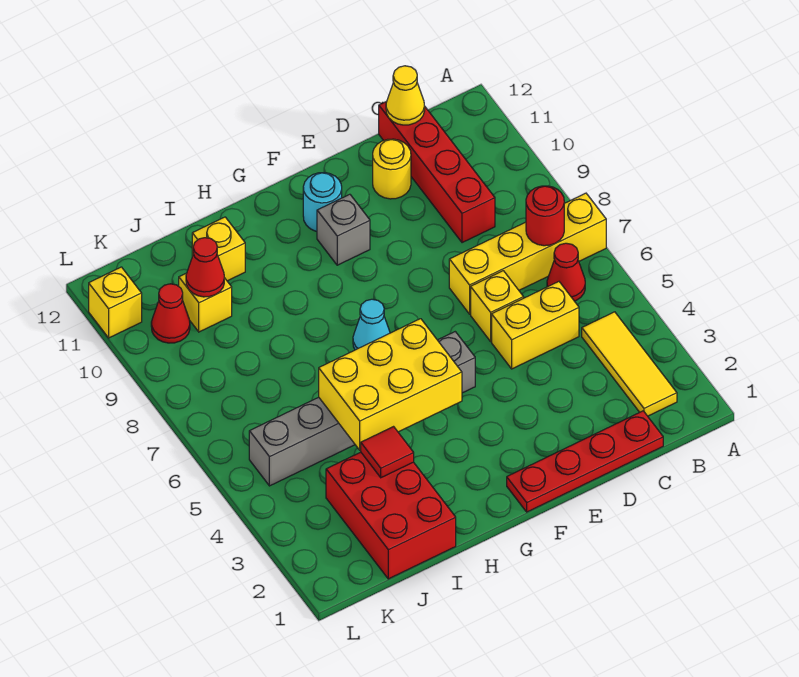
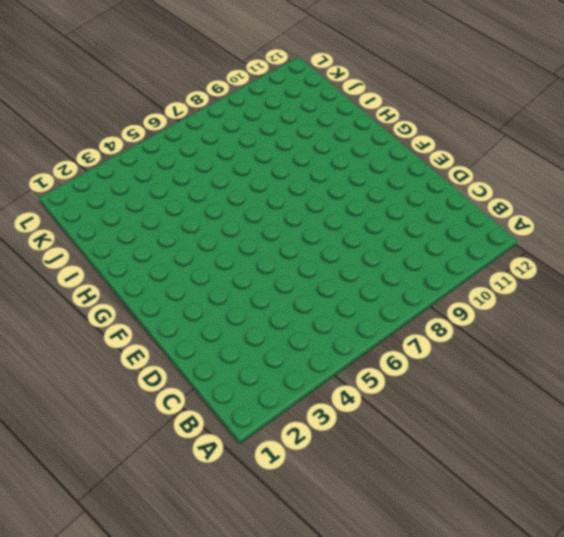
none -> yellow 1x4 brick [449,193,606,314]
none -> yellow 1x3 tile [582,312,677,416]
none -> red 1x1 cone [547,243,585,301]

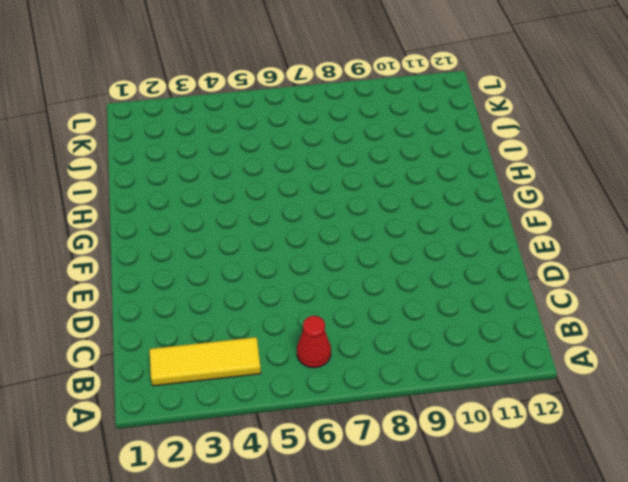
none -> yellow 1x4 brick [449,193,606,314]
none -> red 1x4 plate [507,411,663,512]
none -> yellow 1x2 brick [492,282,579,369]

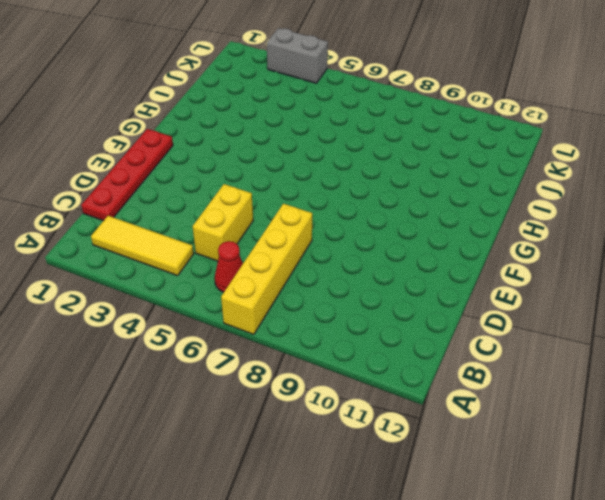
grey 1x2 brick [267,28,328,83] -> none
none -> red 1x4 brick [379,102,495,243]
none -> yellow 1x1 brick [471,271,524,341]
none -> yellow 1x1 round brick [373,139,411,199]

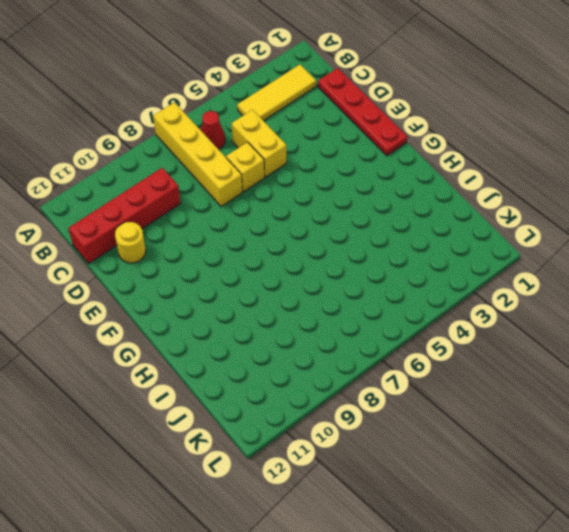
none -> grey 1x6 brick [249,332,475,486]
none -> grey 1x1 brick [317,194,370,265]
none -> cyan 1x1 round brick [303,173,342,231]

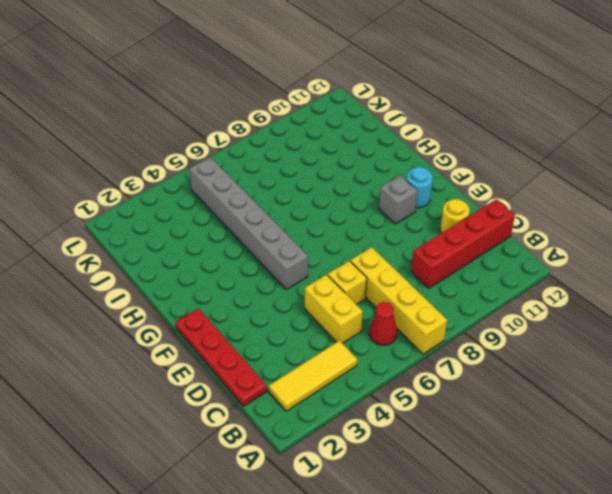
none -> cyan 1x1 cone [353,299,390,350]
none -> red 2x3 brick [326,452,456,579]
none -> yellow 1x1 brick [192,217,245,281]

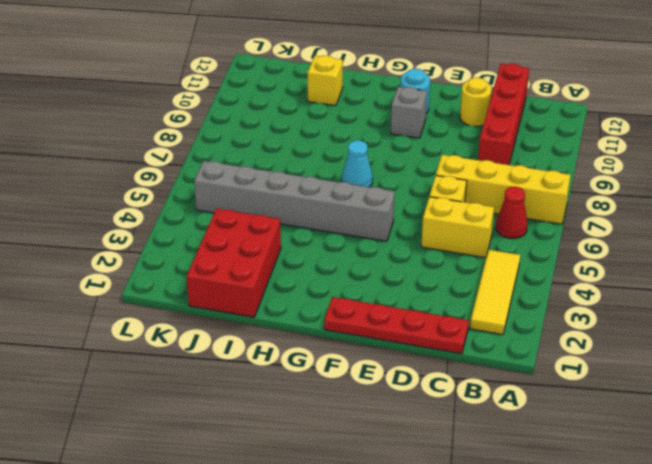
none -> yellow 1x1 brick [179,273,232,332]
none -> red 1x1 cone [151,284,190,343]
none -> yellow 1x1 brick [89,267,142,338]

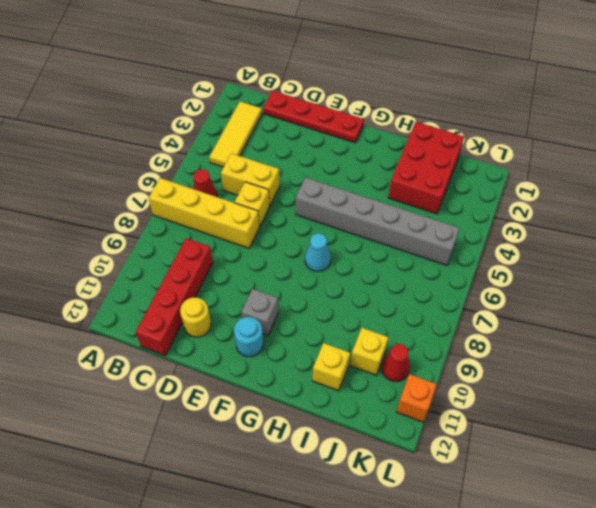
orange 1x1 brick [397,374,437,422] -> yellow 1x1 brick [89,267,142,338]
none -> red 1x1 round brick [526,186,564,246]
none -> yellow 1x1 cone [386,66,425,125]
none -> yellow 2x3 brick [319,319,462,450]

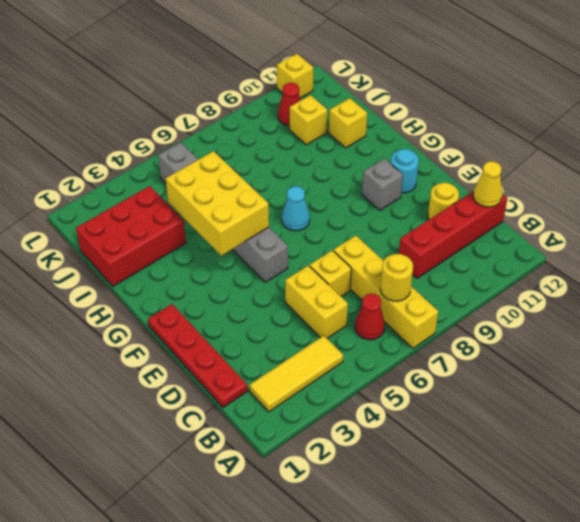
yellow 1x1 round brick [380,254,413,301] -> red 1x1 round brick [526,186,564,246]
none -> red 1x1 tile [361,427,414,478]
none -> red 1x1 cone [186,238,224,297]

